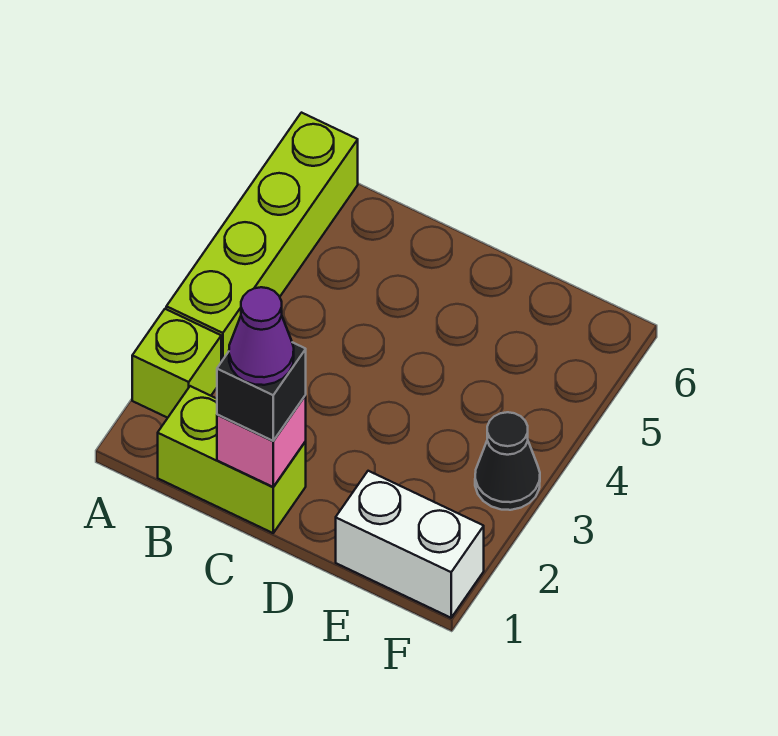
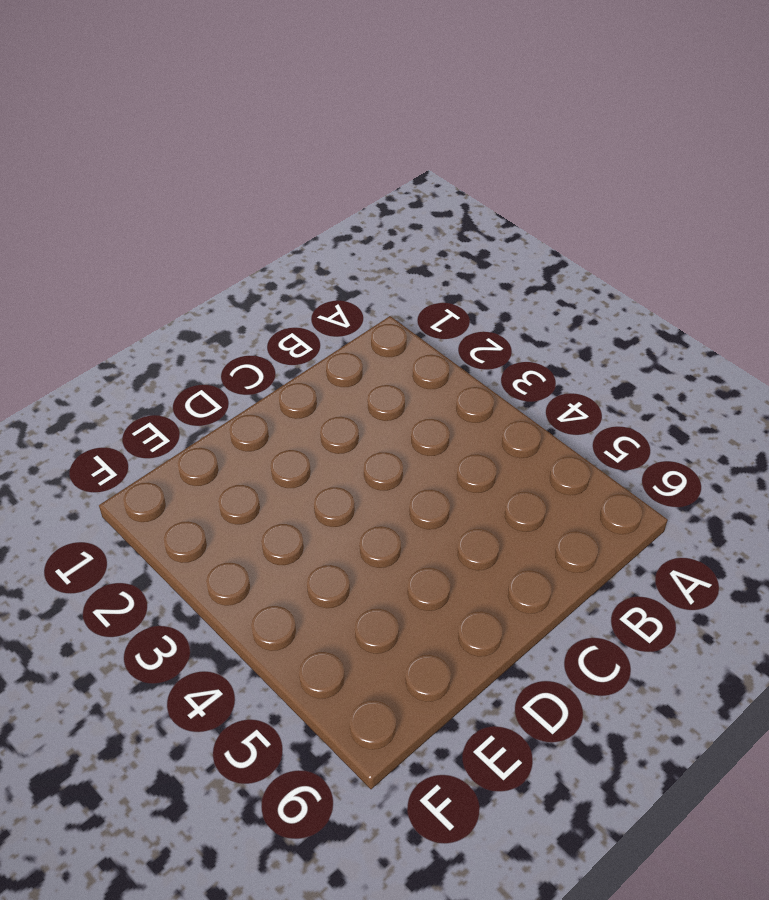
none -> lime 1x1 brick [132,309,221,418]
none -> lime 1x4 brick [166,113,358,362]

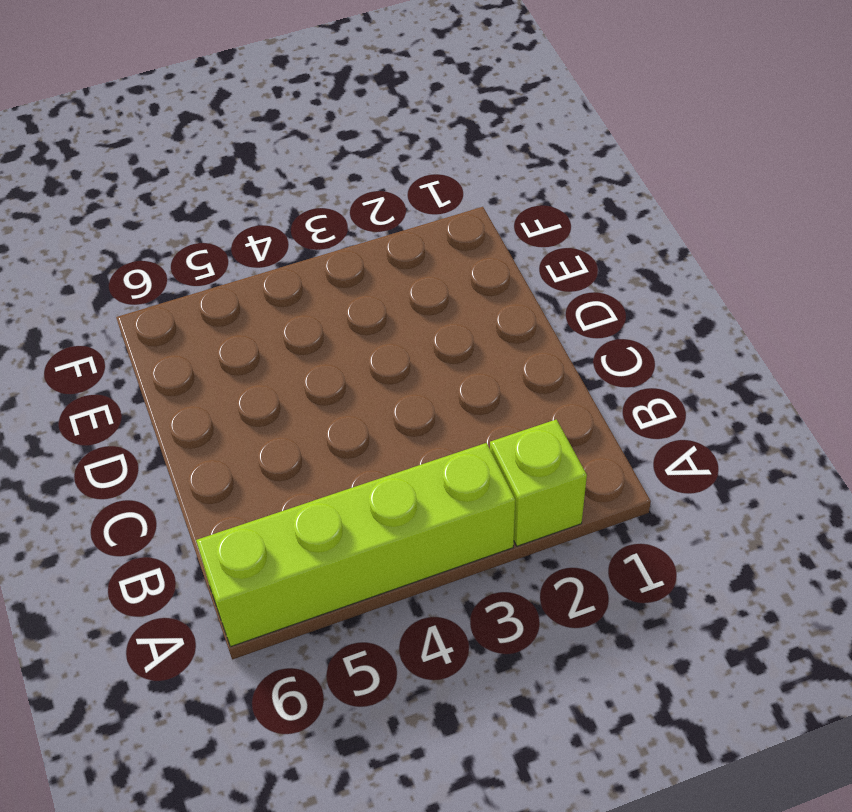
none -> lime 1x2 brick [158,386,306,533]
none -> white 1x2 brick [336,471,484,618]

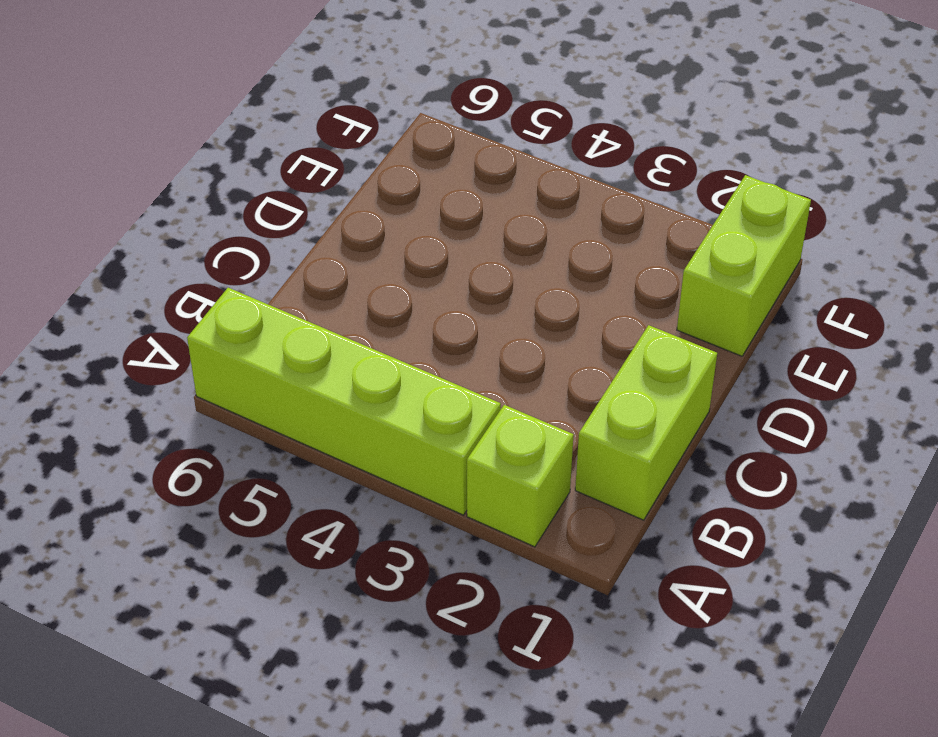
lime 1x2 brick [677,175,811,356] -> white 1x2 brick [336,471,484,618]
none -> black 1x1 cone [475,412,540,510]
none -> pink 1x1 brick [217,395,306,487]

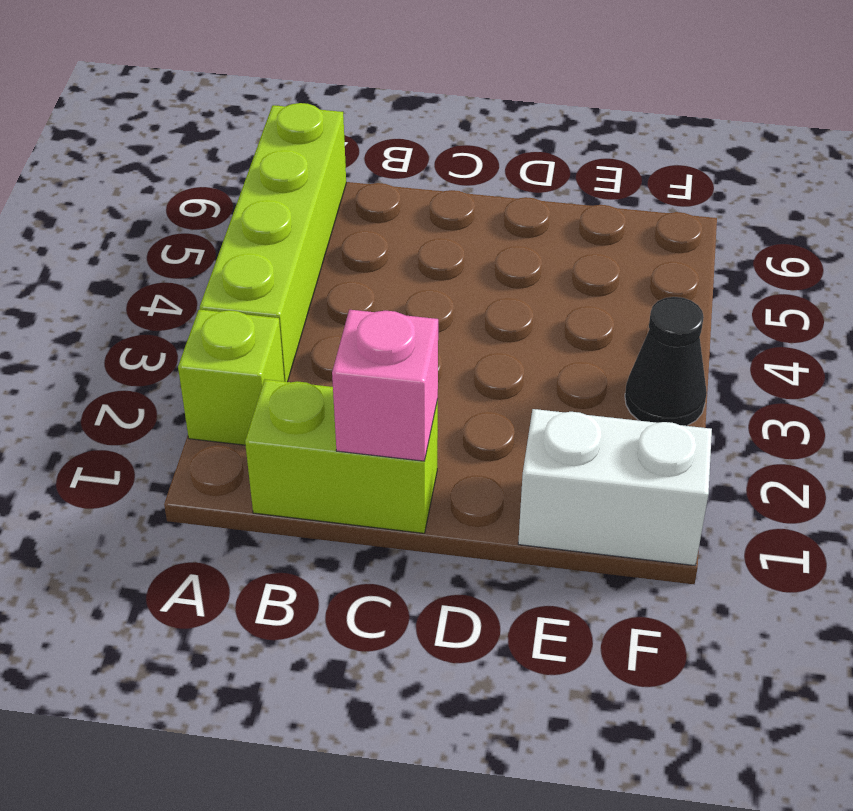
none -> black 1x1 brick [217,342,306,441]
none -> purple 1x1 cone [229,287,294,385]

